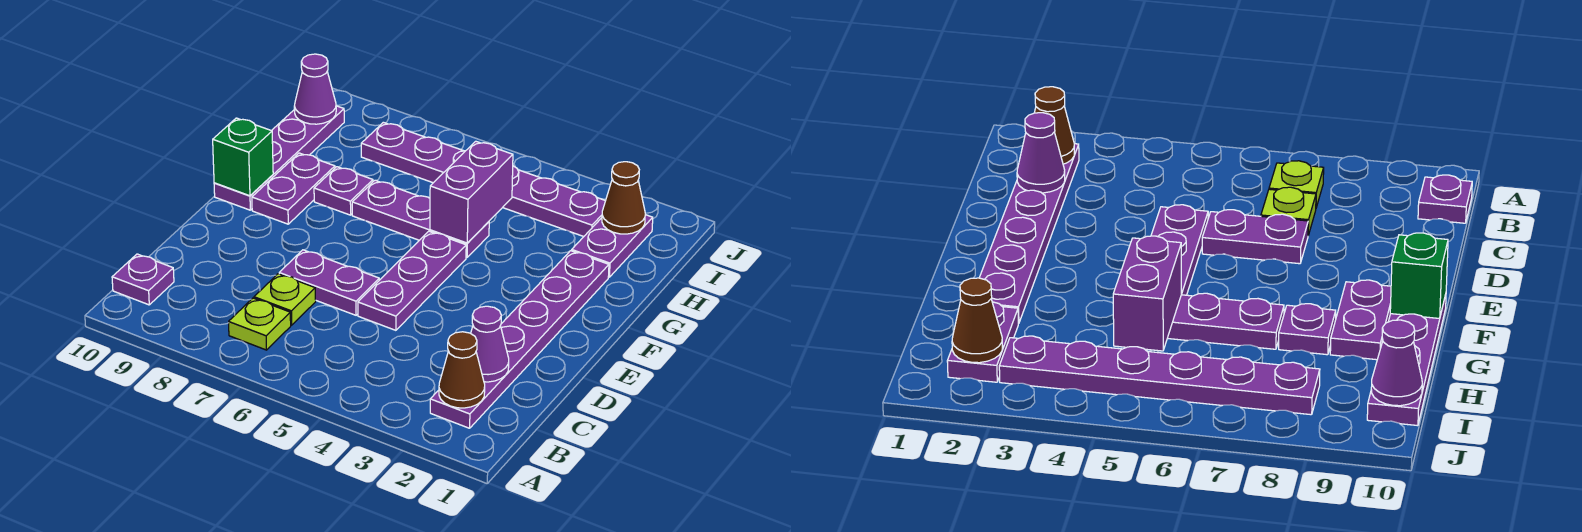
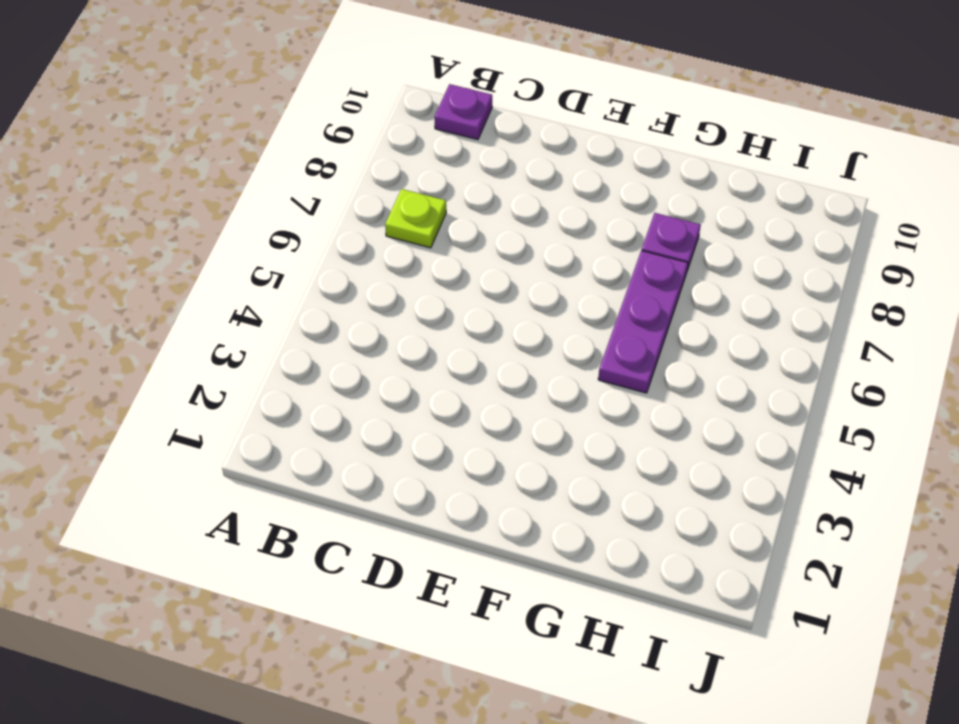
none -> purple 1x6 plate [430,251,609,428]
none -> lime 1x1 plate [254,274,316,325]
none -> purple 1x3 plate [358,231,466,330]

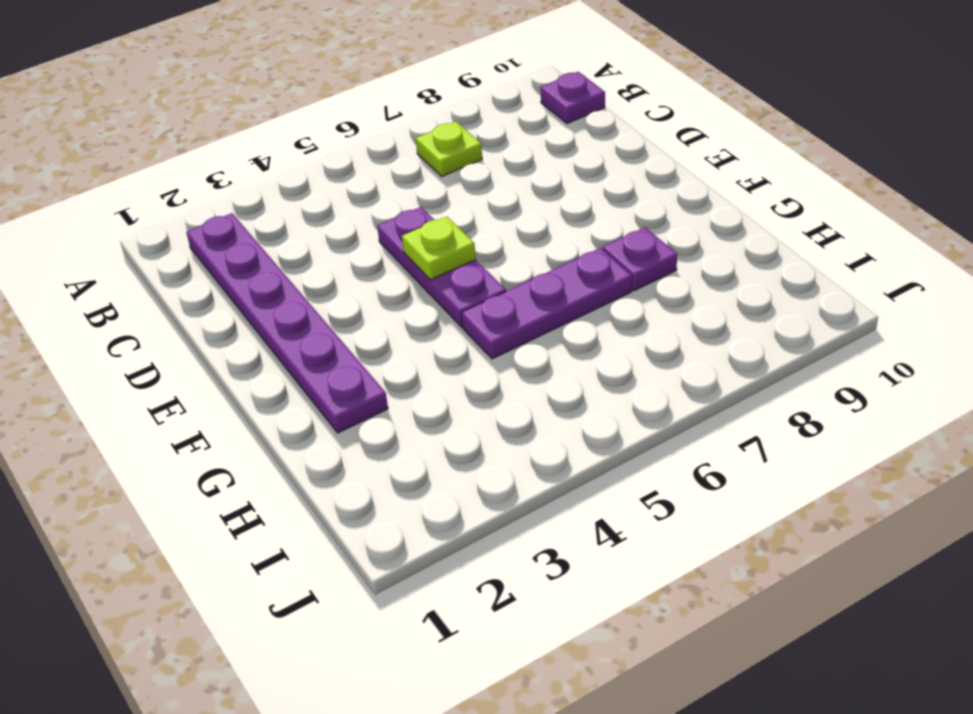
lime 1x1 plate [402,216,476,280] -> lime 1x1 plate moved to [254,274,316,325]
none -> purple 1x2 plate [279,250,379,315]
none -> purple 1x2 plate [252,153,335,224]
none -> purple 1x4 plate [214,106,344,210]

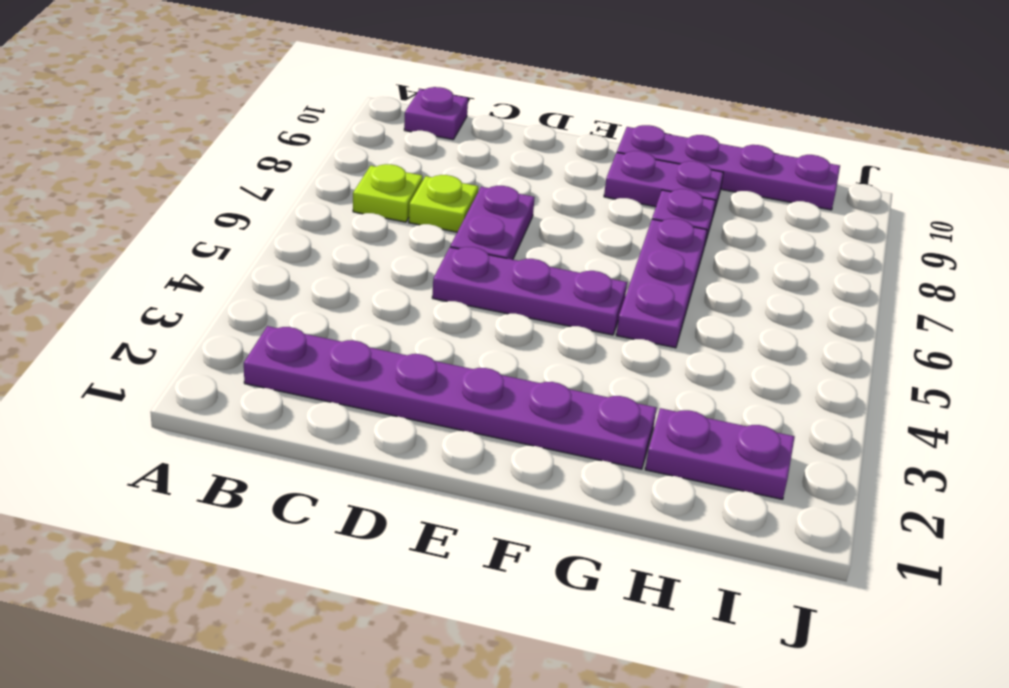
none -> purple 1x6 plate [361,122,605,237]
none -> brown 1x1 cone [439,332,485,408]
none -> purple 1x1 cone [471,306,509,382]

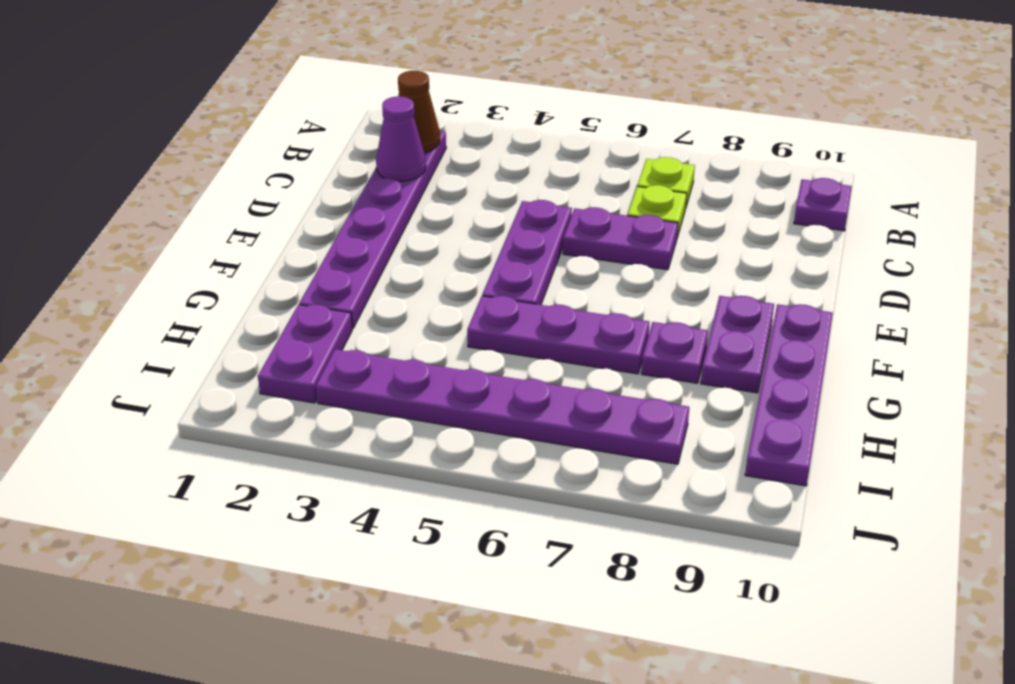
none -> green 1x1 brick [213,118,273,196]
none -> purple 1x2 brick [430,141,513,243]
none -> brown 1x1 cone [602,162,645,234]

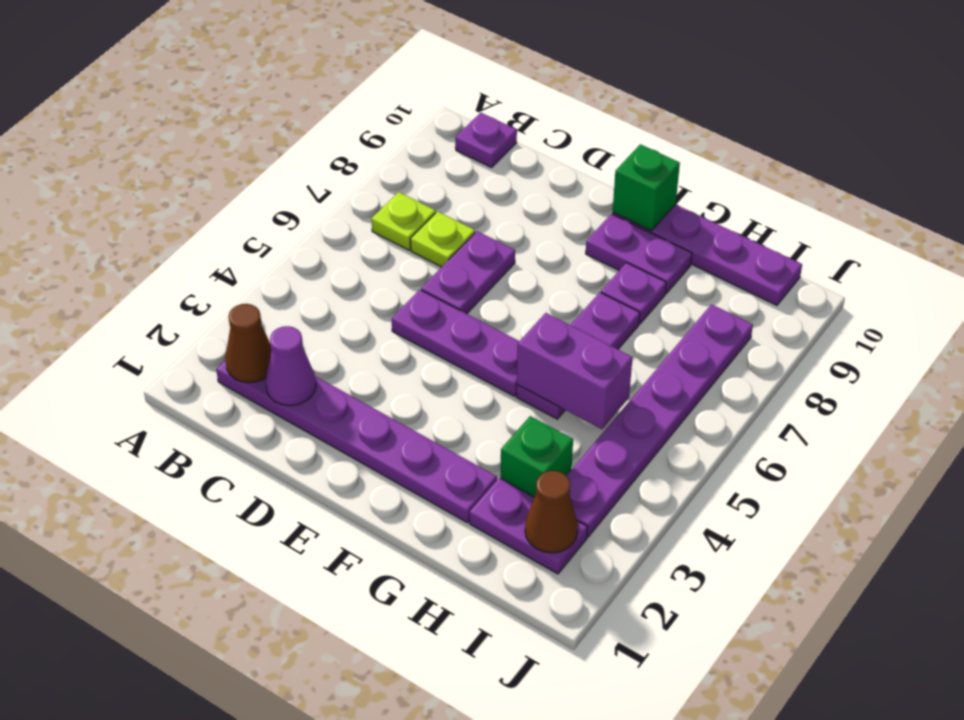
green 1x1 brick [501,416,573,497] -> none
none -> purple 1x1 cone [294,54,336,124]

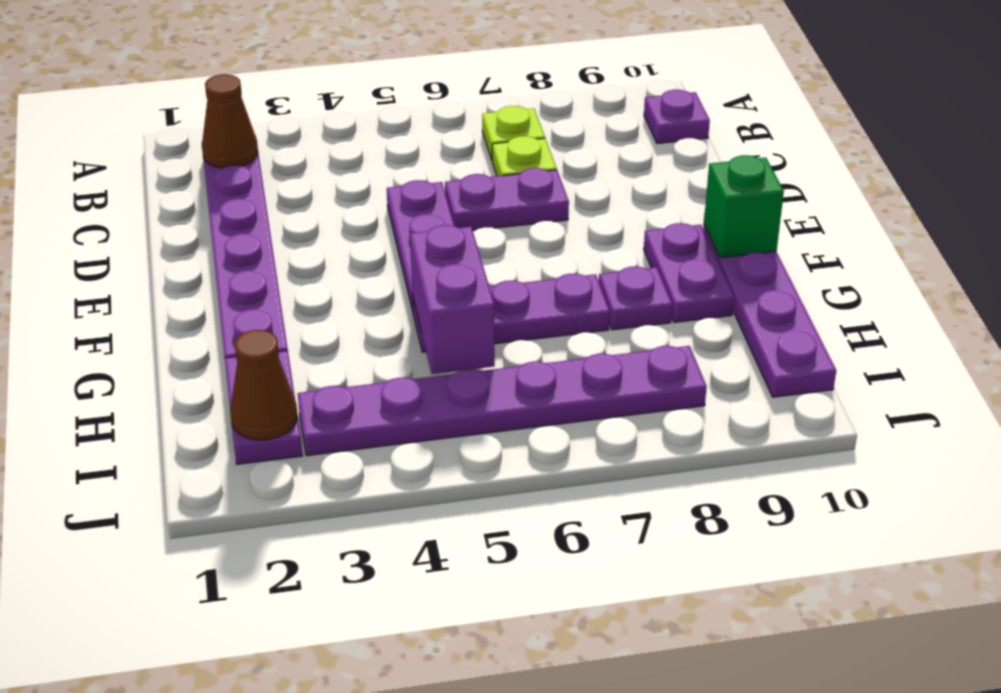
none -> purple 1x1 cone [471,306,509,382]
none -> purple 1x1 cone [294,54,336,124]

